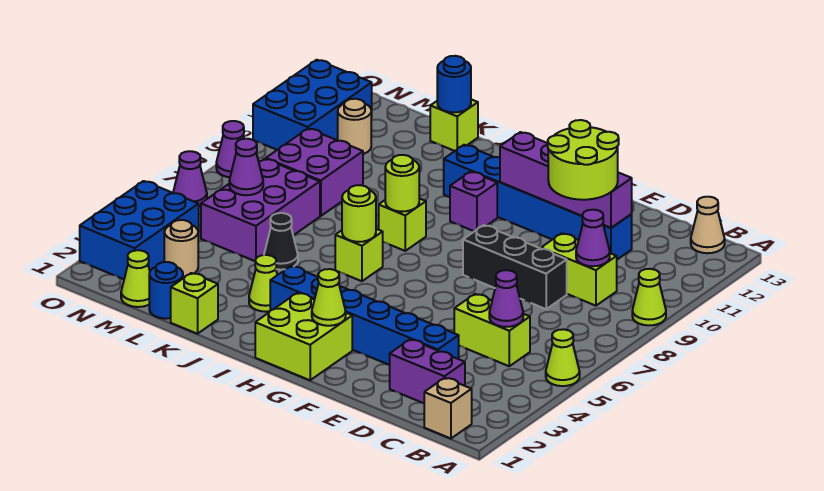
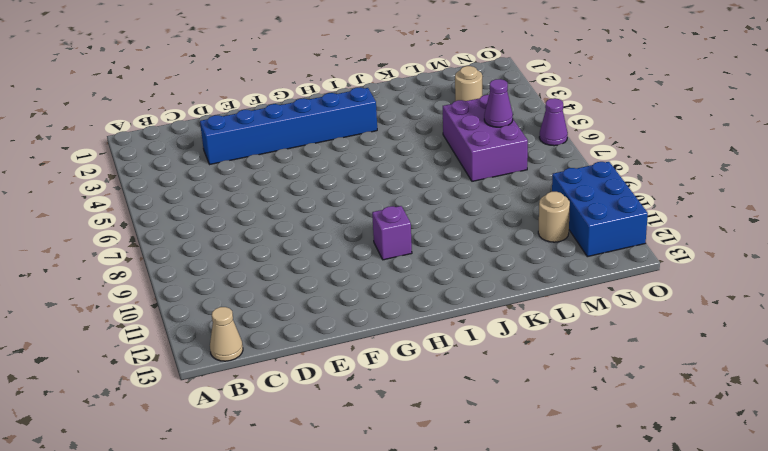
none -> lime 1x1 cone [546,329,580,386]
none -> lime 1x1 cone [632,269,666,325]
none -> tan 1x1 brick [424,378,472,439]
none -> purple 1x2 brick [390,339,465,403]

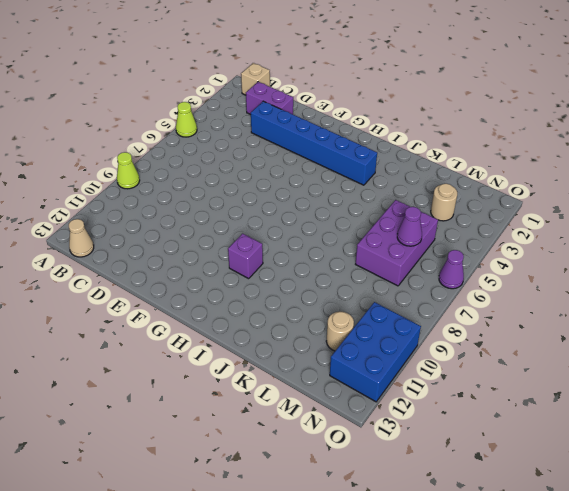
none -> lime 1x2 brick [454,294,530,366]
none -> lime 1x2 brick [541,233,617,306]
none -> black 1x3 brick [463,225,567,309]
none -> blue 1x6 brick [444,145,632,259]

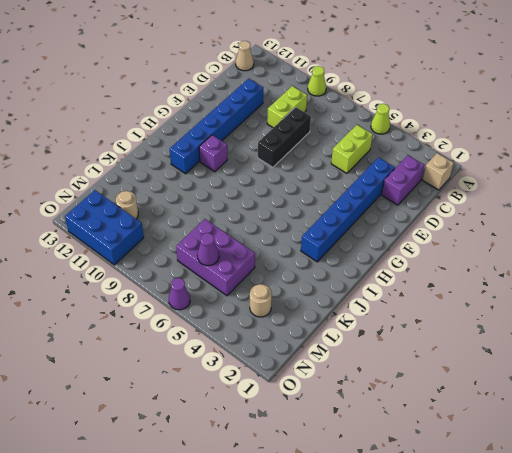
none -> lime 2x2 brick [255,293,352,380]
none -> lime 1x1 brick [335,229,383,281]
none -> lime 1x1 brick [379,198,426,251]
none -> lime 1x1 cone [249,255,277,312]

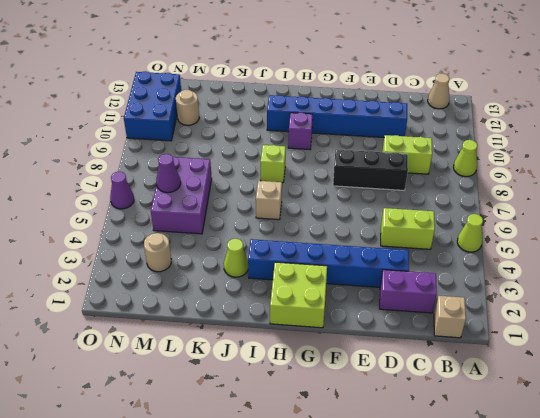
tan 1x1 brick [256,181,282,220] -> lime 1x1 brick [335,229,383,281]
none -> lime 1x1 brick [171,273,218,334]
none -> black 1x1 cone [264,213,298,270]
none -> lime 1x1 brick [430,99,478,151]
none -> blue 1x1 round brick [149,262,183,319]

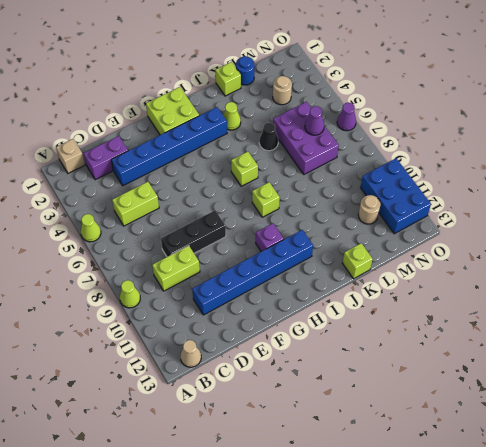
none -> purple 2x2 brick [266,128,363,216]
none -> lime 1x1 cone [121,250,150,307]
none -> blue 2x3 brick [80,181,199,279]
none -> purple 1x1 cone [216,121,244,177]

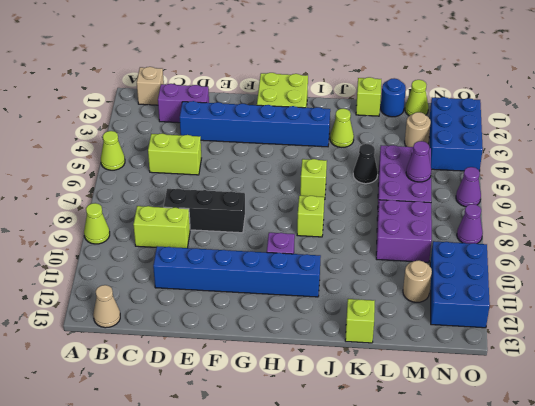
none -> purple 1x1 cone [489,270,523,327]
none -> purple 1x1 cone [576,210,610,266]
none -> purple 1x4 brick [500,132,632,228]
none -> lime 1x1 cone [312,269,346,326]

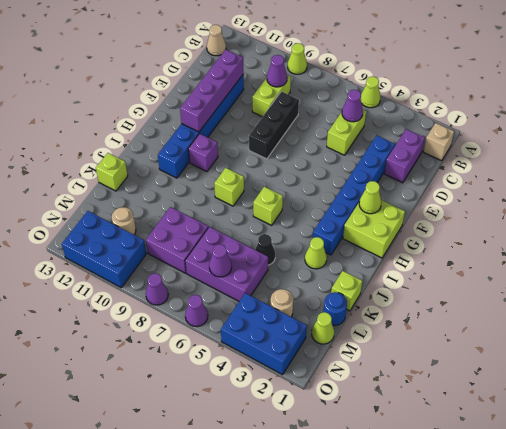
none -> lime 1x1 round brick [342,185,376,242]
none -> lime 1x1 round brick [385,155,419,212]
none -> blue 1x1 round brick [437,56,471,112]
none -> lime 2x2 round brick [548,120,619,200]

